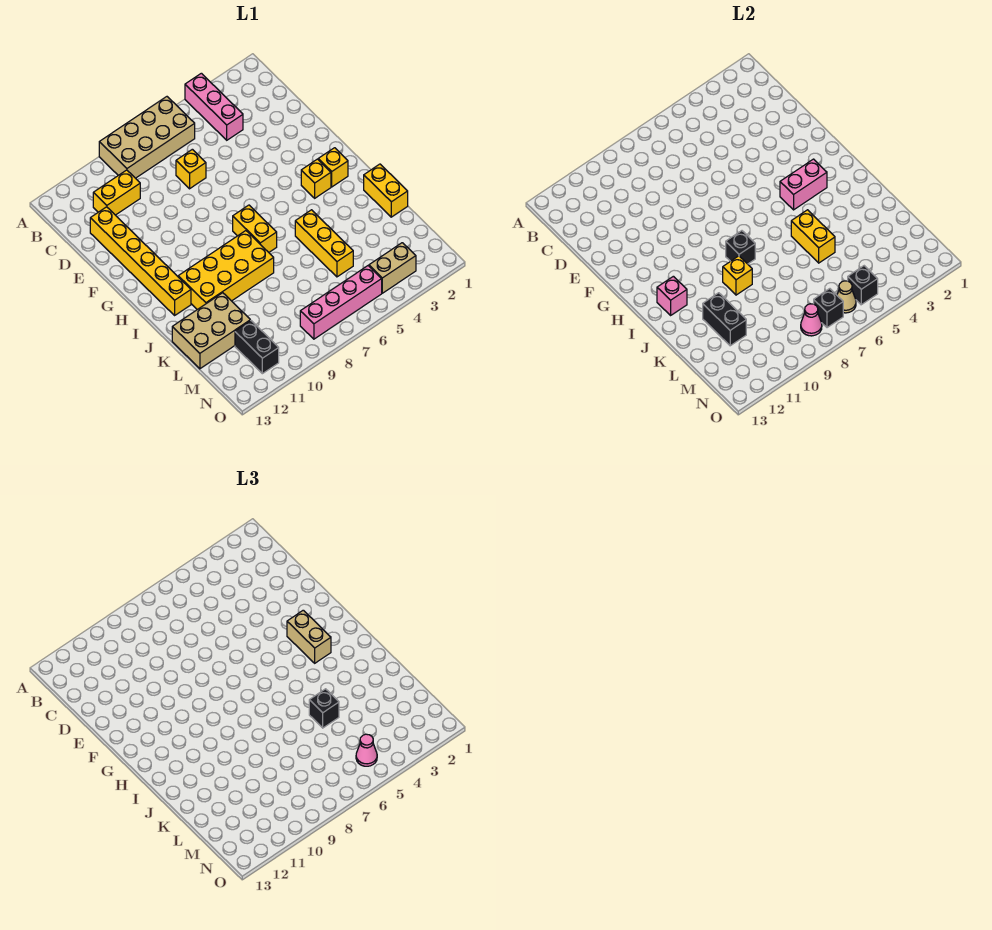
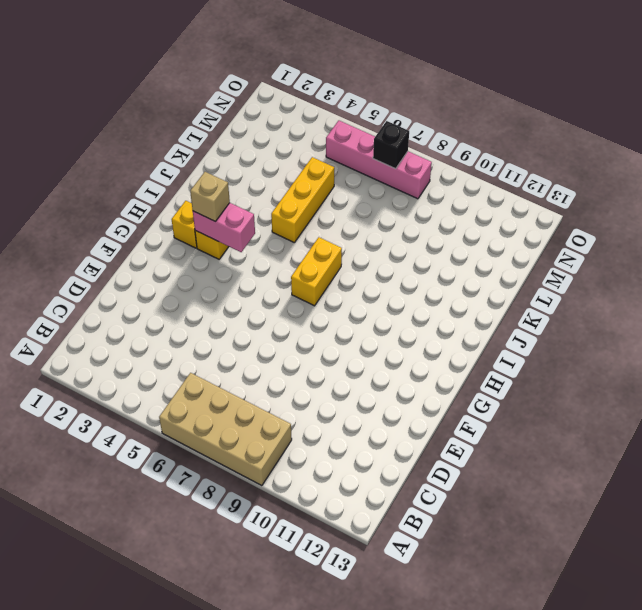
tan 1x1 brick [190,172,230,222] -> tan 1x2 brick [287,610,331,663]
none -> pink 1x3 brick [185,73,243,140]
none -> yellow 1x2 brick [93,170,140,215]
none -> yellow 1x1 brick [176,149,206,189]

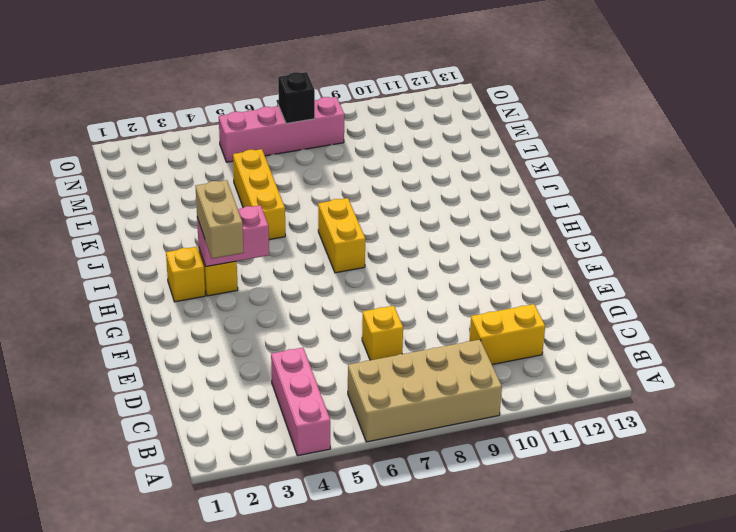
none -> yellow 1x6 brick [90,207,191,315]
none -> yellow 2x4 brick [178,231,274,310]
none -> yellow 1x2 brick [364,164,408,217]

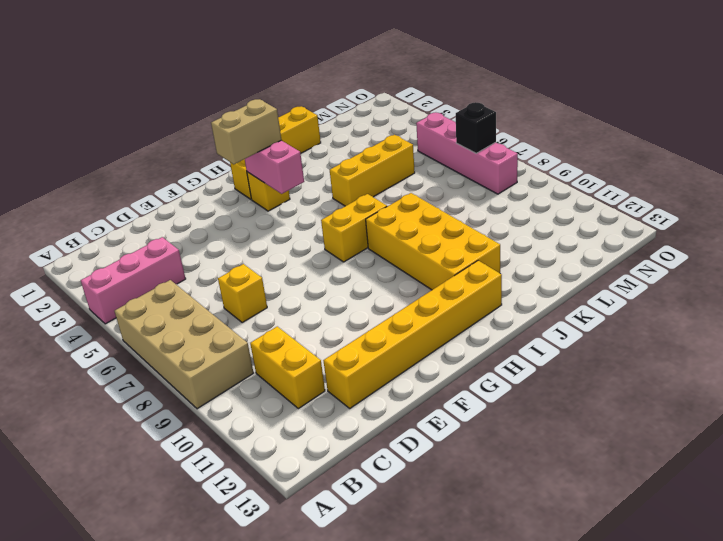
none -> tan 2x3 brick [172,293,250,369]
none -> black 1x2 brick [235,321,279,374]
none -> tan 1x2 brick [369,243,416,293]

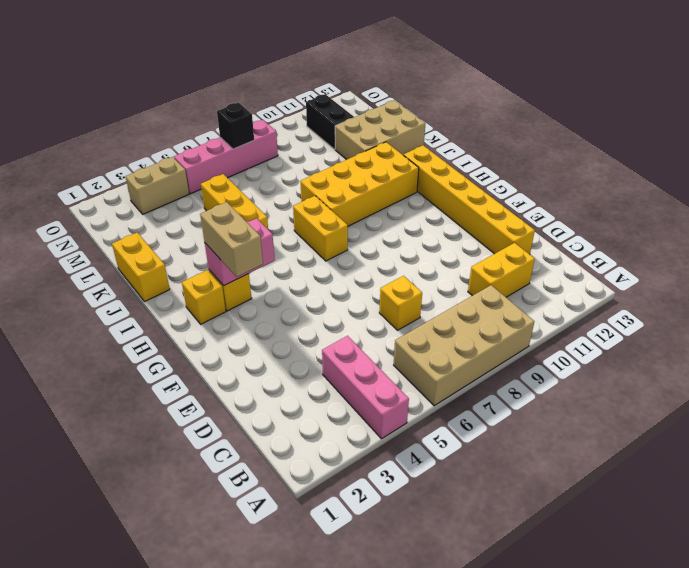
none -> black 1x1 brick [726,231,755,264]
none -> pink 1x1 brick [657,276,687,315]
none -> yellow 1x2 brick [791,210,835,263]

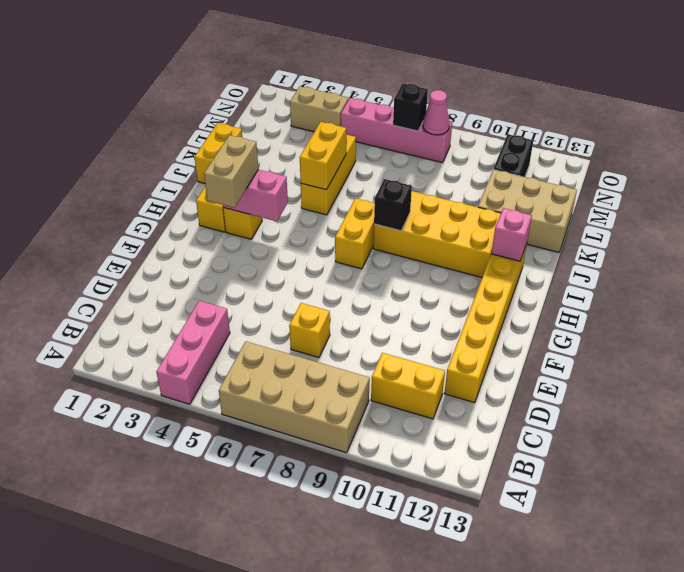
none -> yellow 1x1 brick [723,256,752,295]
none -> black 1x2 brick [703,293,746,346]
none -> black 1x1 brick [848,266,878,305]

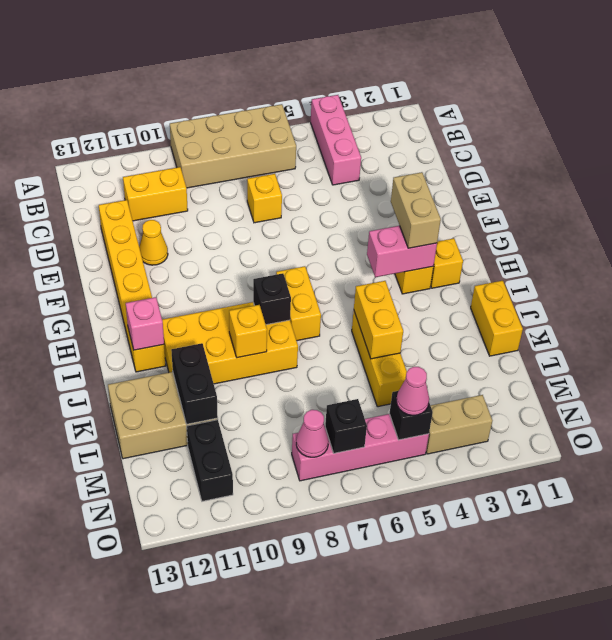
yellow 1x1 cone [139,220,168,265] -> none
none -> tan 1x1 cone [837,281,856,313]
none -> black 1x1 brick [309,689,339,728]

